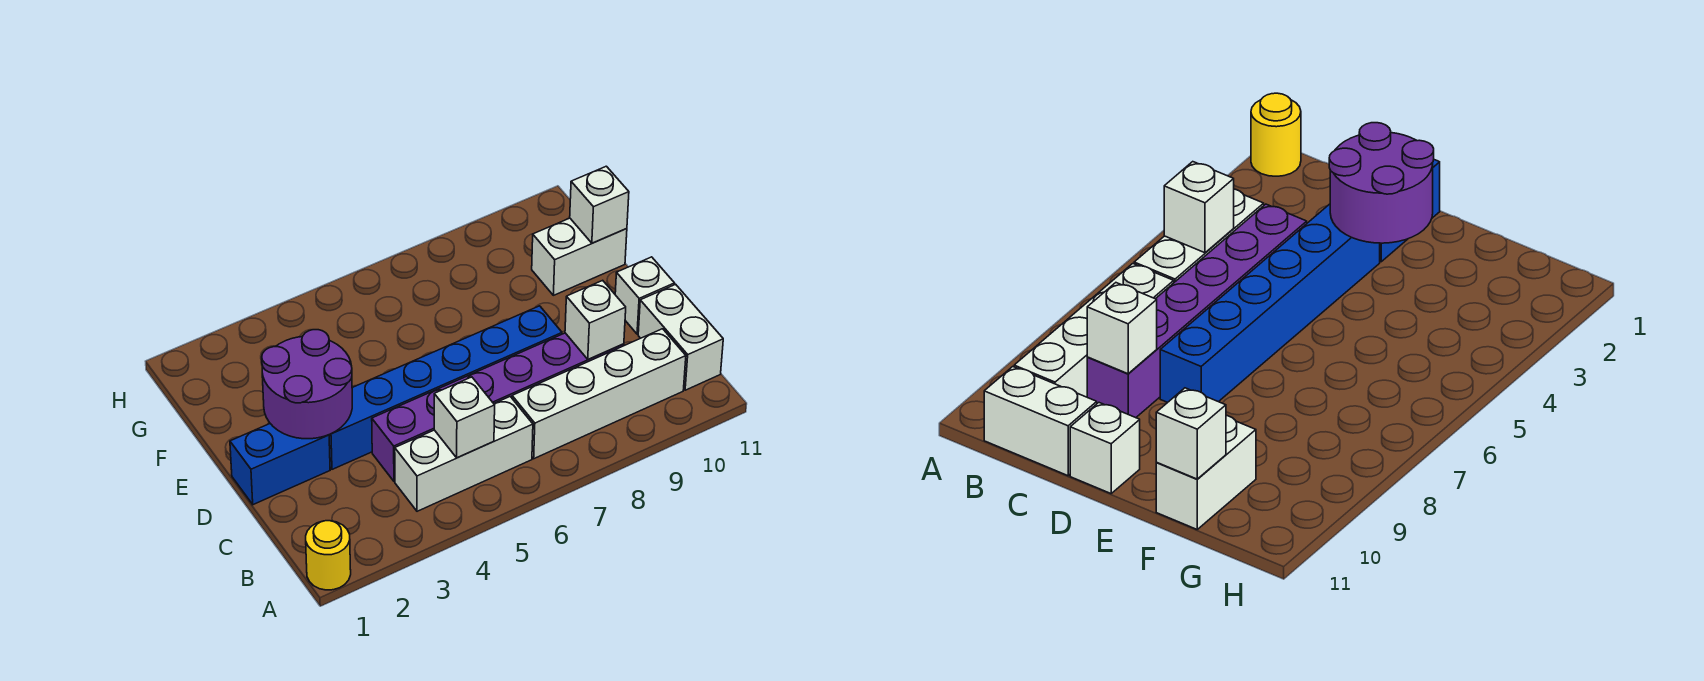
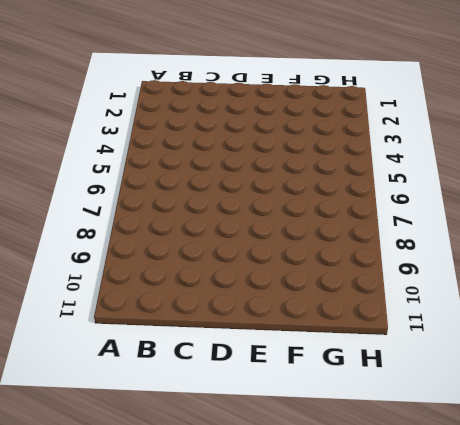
none -> yellow 1x1 round brick [306,521,351,590]
none -> white 1x3 brick [395,397,533,511]
none -> white 1x4 brick [512,329,686,459]

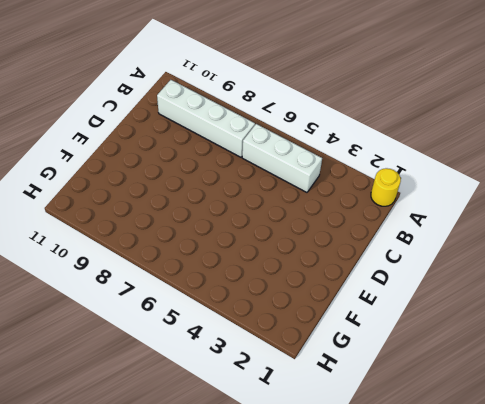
none -> white 1x2 brick [638,284,723,390]
none -> purple 1x6 brick [372,333,624,482]
none -> blue 1x2 brick [230,424,330,505]

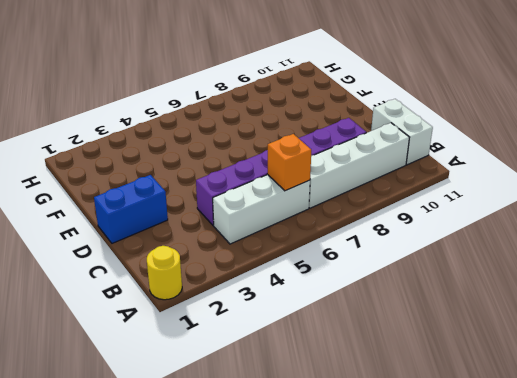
orange 1x1 brick [267,134,311,191] -> none
none -> blue 1x6 brick [329,306,562,469]
none -> white 1x1 brick [615,257,675,334]
none -> white 1x2 brick [532,218,627,295]

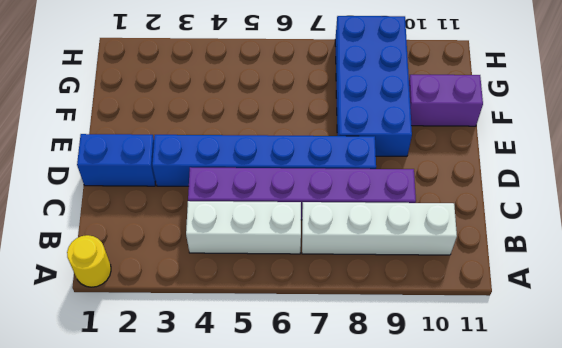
blue 2x4 brick [335,16,412,156] -> none
purple 1x2 brick [409,75,483,126] -> white 1x2 brick [532,218,627,295]
none -> white 1x2 brick [638,284,723,390]
none -> white 1x1 brick [615,257,675,334]
none -> white 1x1 brick [434,377,495,458]

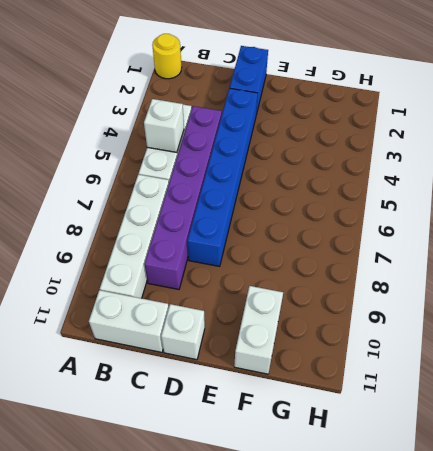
none -> white 1x1 brick [565,280,626,359]
none -> purple 2x2 round brick [262,330,352,439]
none -> white 1x1 brick [570,166,629,243]

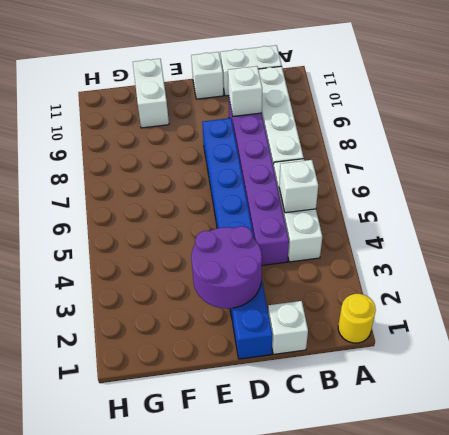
white 1x1 brick [268,301,308,354] -> white 1x1 brick moved to [570,166,629,243]

